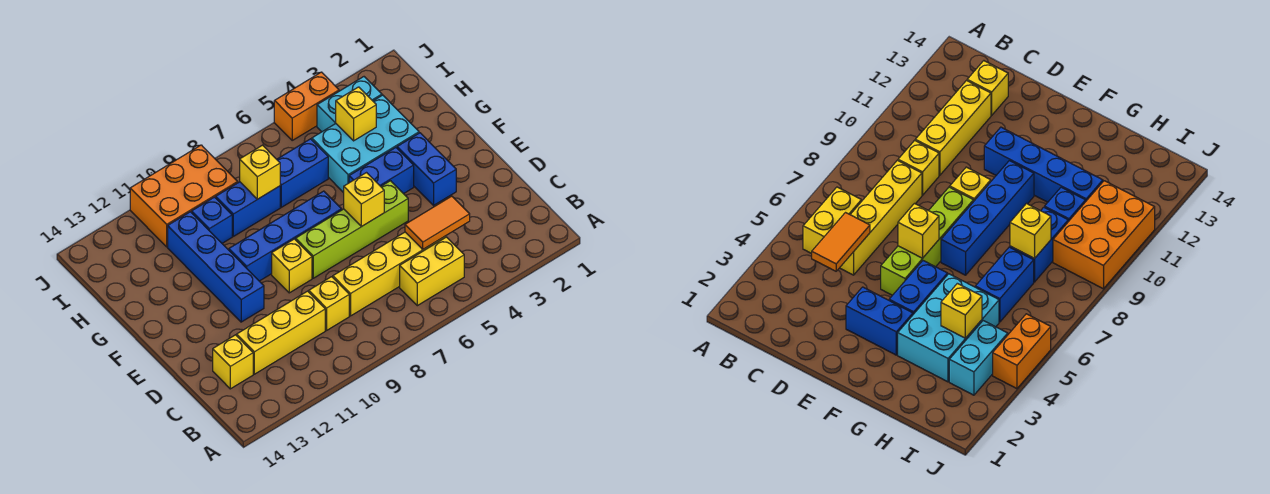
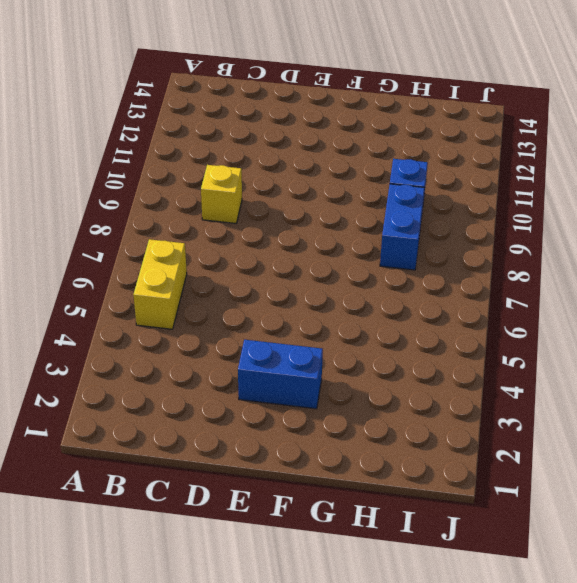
none -> yellow 1x4 brick [333,232,446,316]
none -> yellow 1x3 brick [237,291,325,374]
none -> yellow 1x1 brick [213,335,253,389]

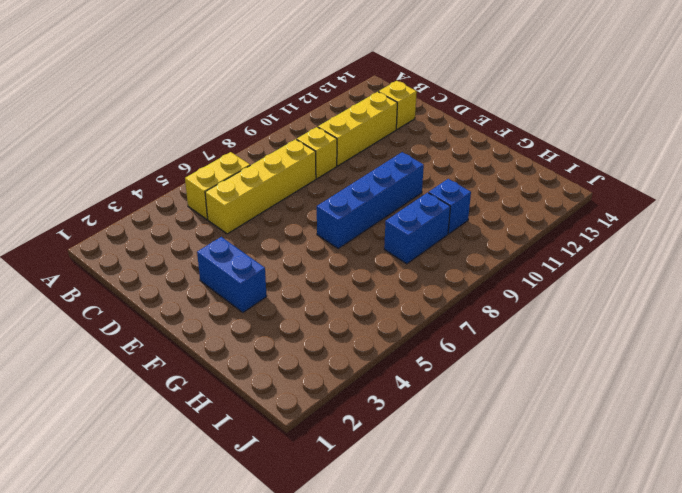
none -> lime 1x4 brick [296,181,408,278]
none -> yellow 1x1 brick [272,239,312,293]
none -> blue 1x4 brick [168,212,264,322]

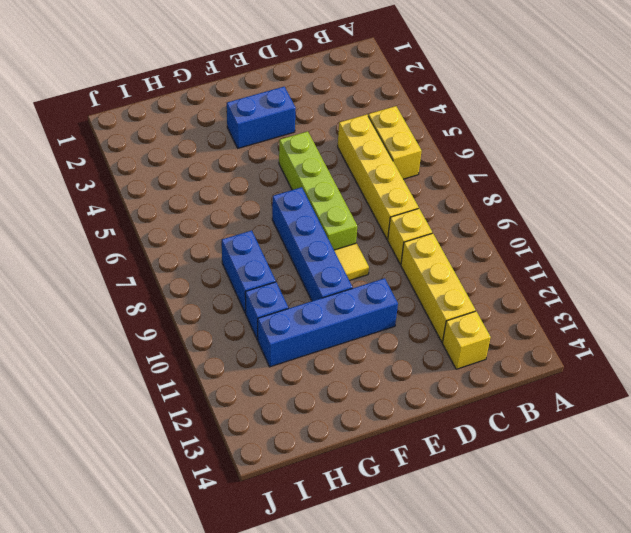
yellow 1x1 tile [334,243,369,281] -> yellow 1x1 brick [272,239,312,293]
none -> blue 1x2 brick [349,147,414,194]
none -> cyan 2x3 brick [312,95,419,193]
none -> blue 1x2 brick [277,139,328,207]

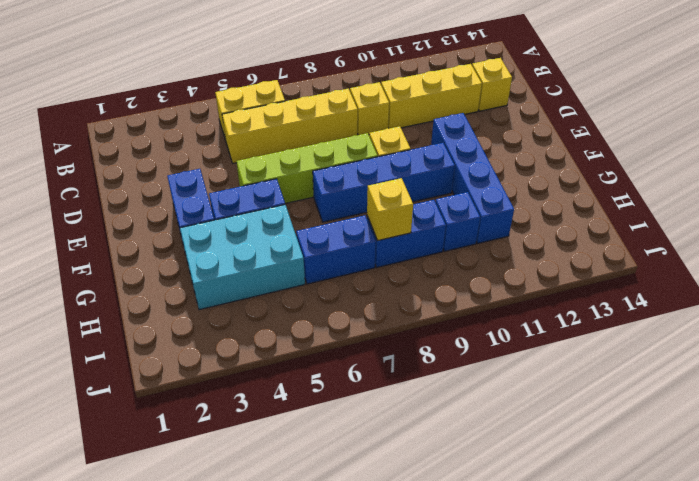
none -> cyan 1x2 brick [317,77,382,132]
none -> orange 2x3 brick [130,145,238,247]
none -> orange 1x2 brick [274,72,339,140]

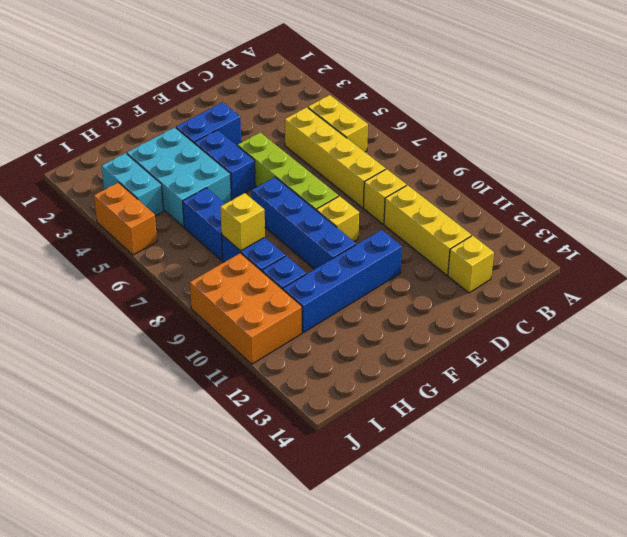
none -> orange 1x2 tile [405,196,470,249]
none -> yellow 1x1 brick [344,173,384,226]
none -> yellow 1x1 brick [336,87,376,141]

